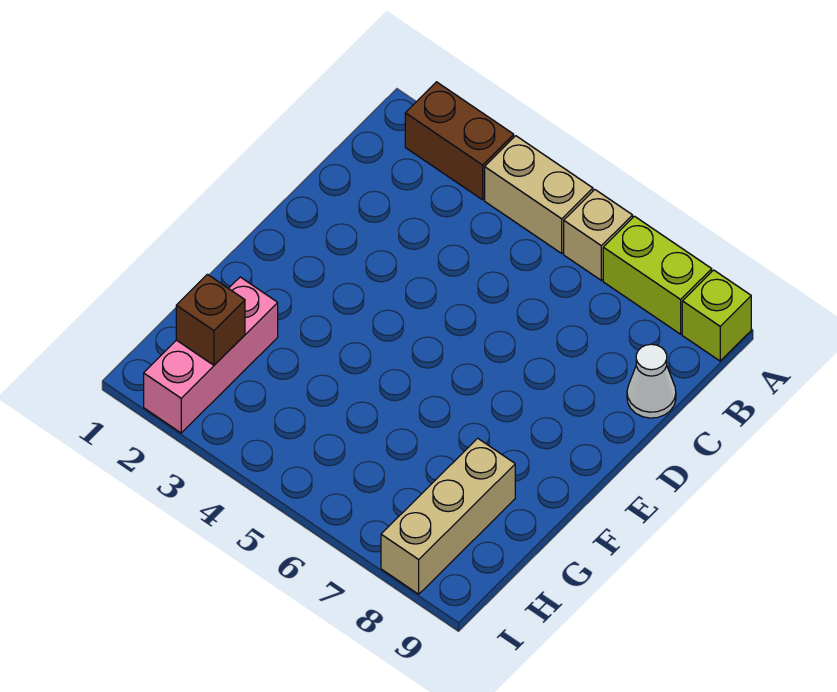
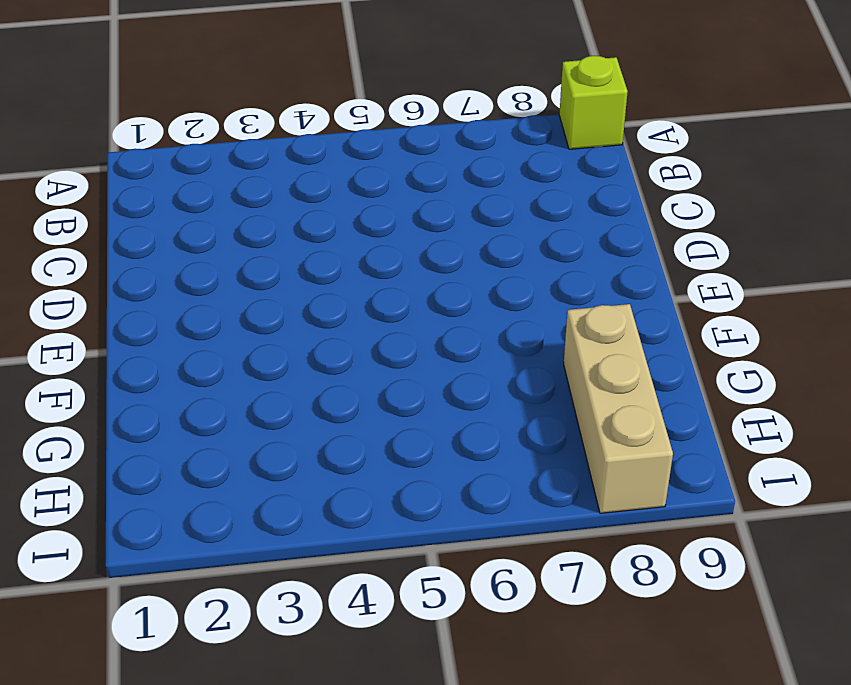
none -> brown 1x2 brick [405,82,514,200]
none -> tan 1x2 brick [485,136,593,253]

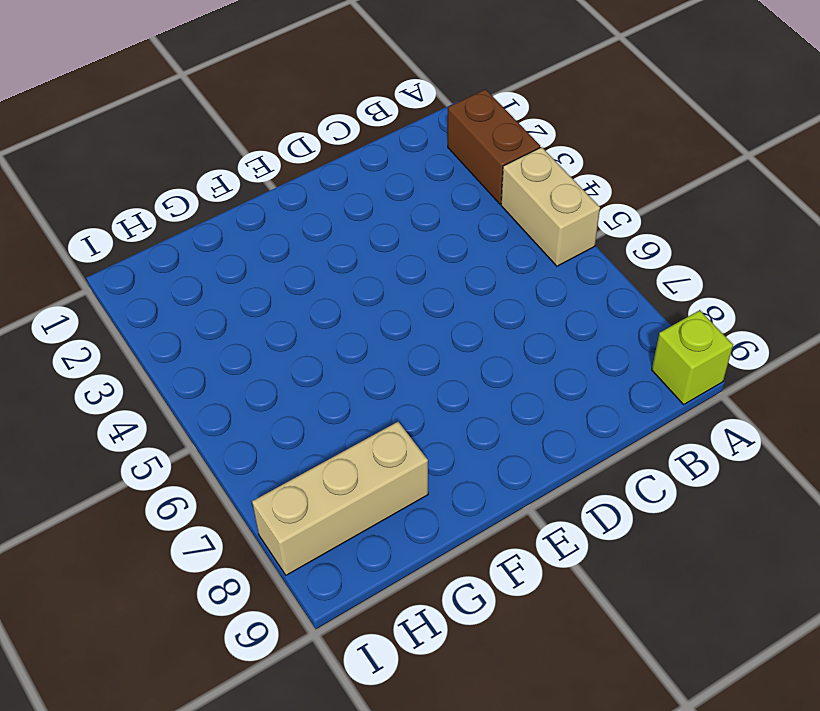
none -> tan 1x1 brick [564,190,633,280]
none -> lime 1x2 brick [603,216,712,334]

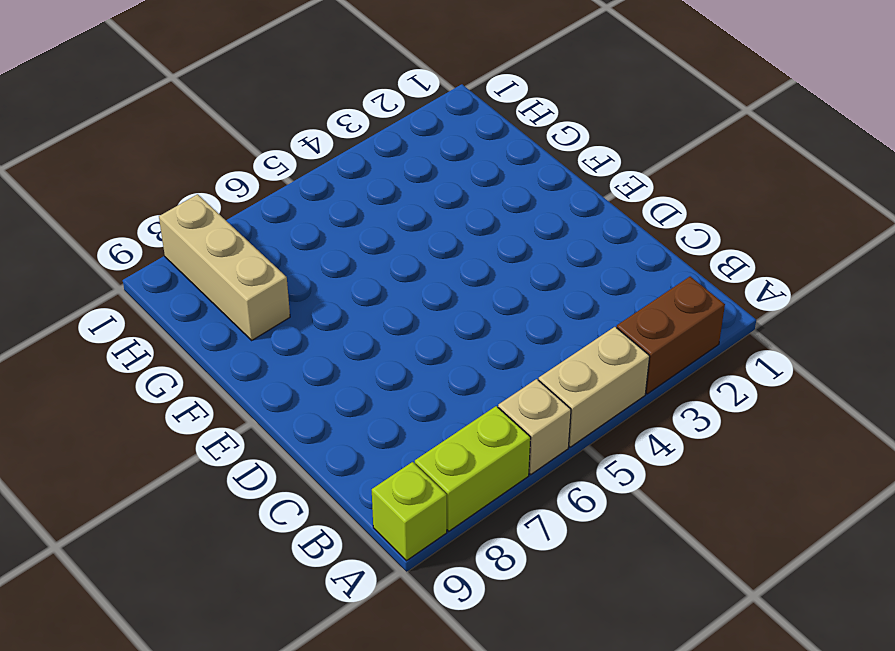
none -> white 1x1 cone [627,344,676,418]
none -> pink 1x3 brick [144,277,278,433]

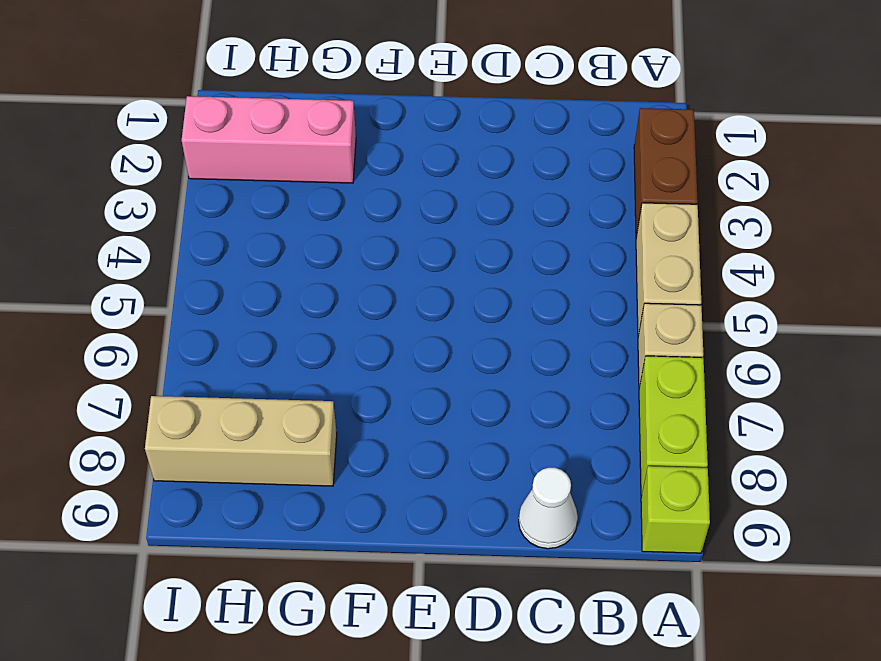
none -> brown 1x1 brick [176,274,245,365]

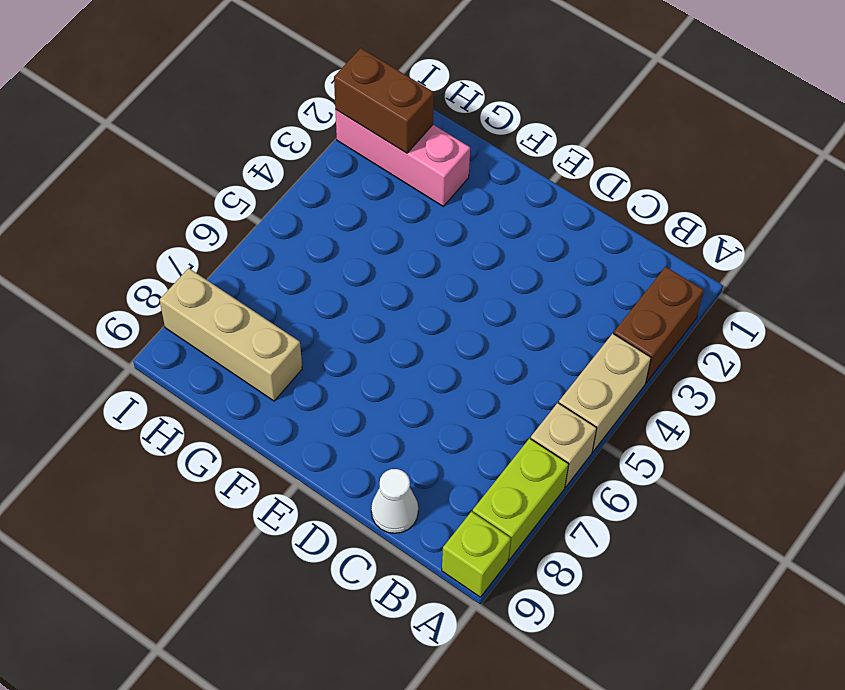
brown 1x2 brick [334,48,434,153] -> brown 1x1 brick [176,274,245,365]

